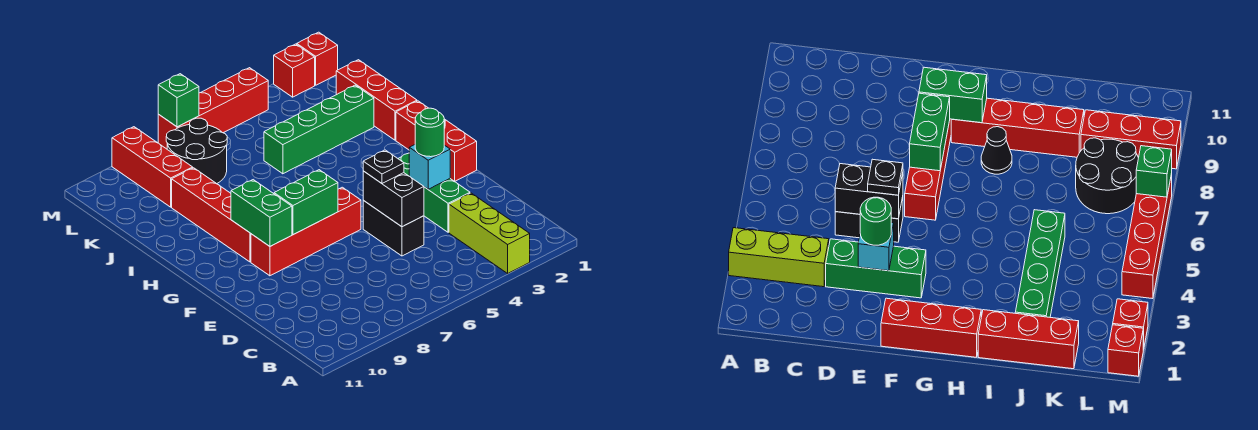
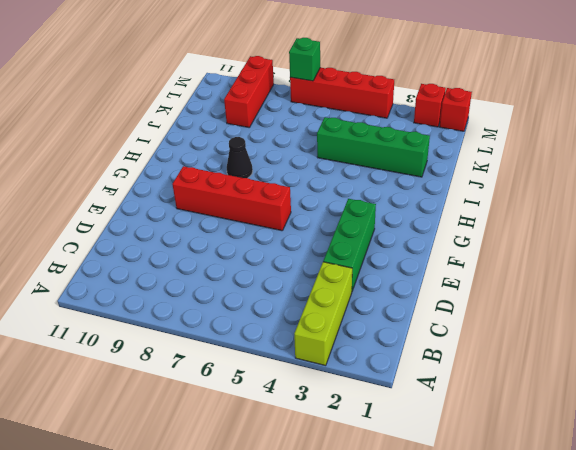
none -> black 1x2 brick [363,201,424,256]
none -> red 1x3 brick [396,101,477,181]
none -> red 1x4 brick [172,168,251,262]

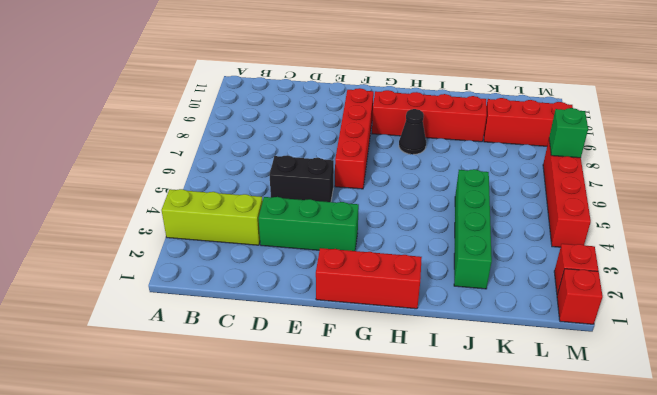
none -> red 1x3 brick [336,60,417,140]
none -> black 2x2 round brick [166,118,227,184]
none -> black 1x2 brick [363,171,424,227]

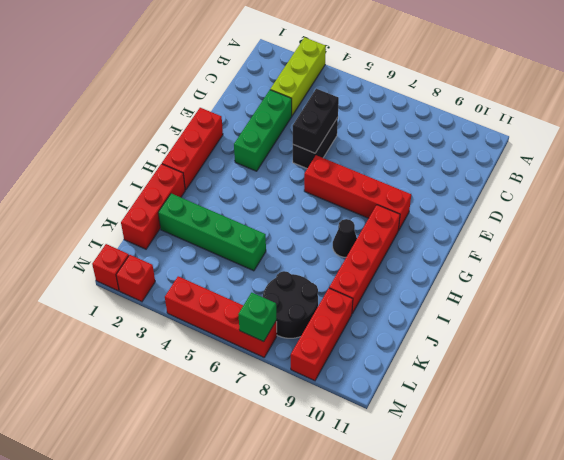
none -> cyan 1x1 brick [409,145,450,189]
none -> green 1x2 brick [274,170,338,235]
none -> green 1x2 brick [231,180,292,246]

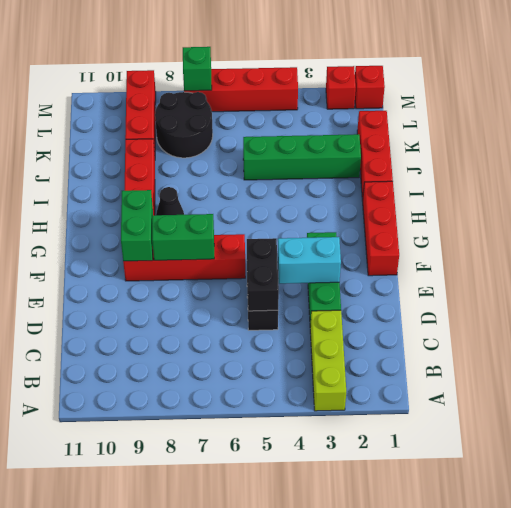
cyan 1x2 brick [278,237,341,284] -> cyan 1x1 brick [409,145,450,189]
none -> green 1x1 round brick [415,108,444,157]
none -> black 1x1 plate [363,150,404,183]

